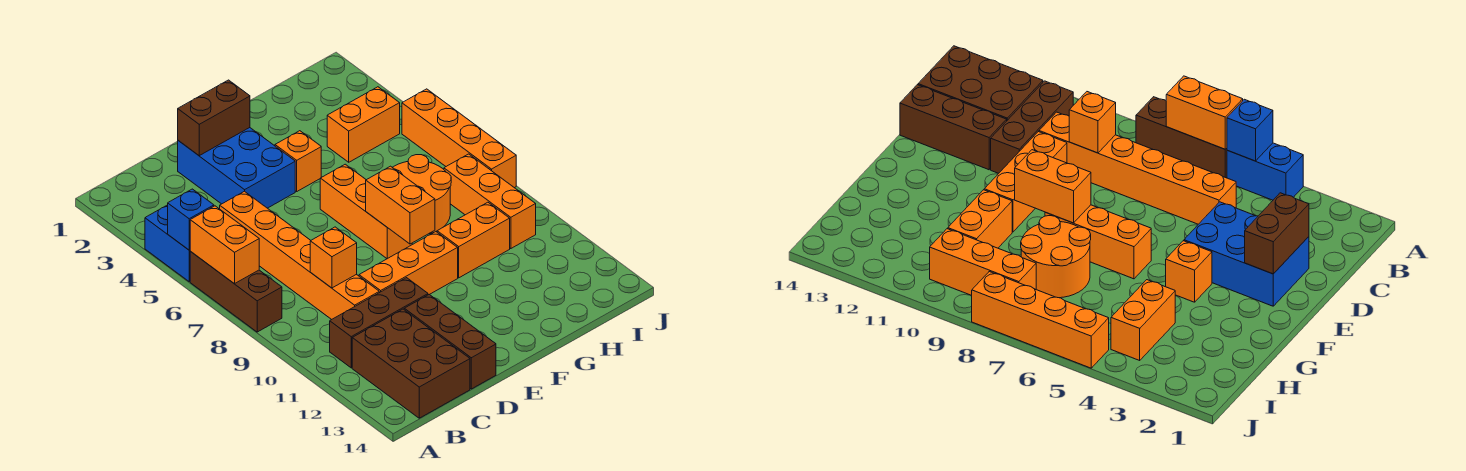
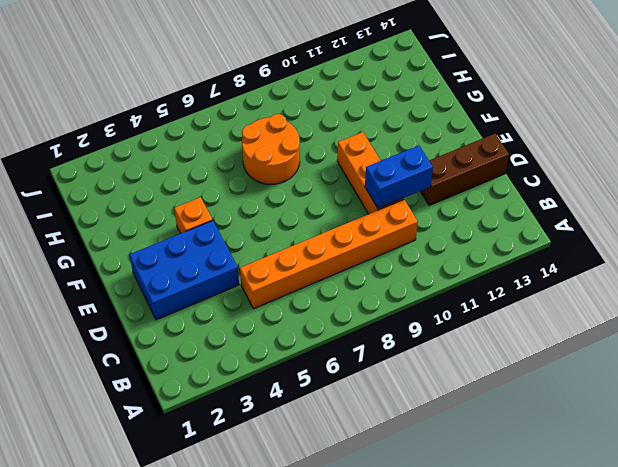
blue 1x2 brick [365,145,433,209] -> blue 1x2 brick moved to [145,205,190,281]
none -> brown 1x3 brick [190,251,282,332]
none -> brown 1x3 brick [330,278,428,368]
none -> brown 2x3 brick [352,309,470,418]

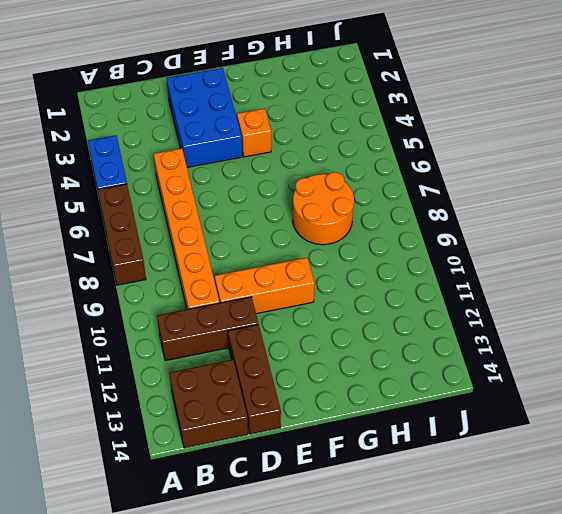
brown 2x2 brick [169,360,248,448] -> brown 2x3 brick [352,309,470,418]
none -> orange 1x3 brick [320,164,412,259]
none -> orange 1x2 brick [437,202,510,278]
none -> orange 1x2 brick [327,87,400,162]

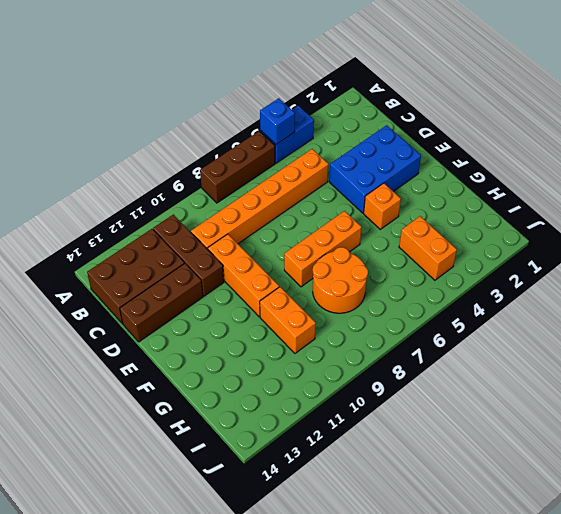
none -> orange 1x3 brick [444,154,536,249]
none -> orange 1x4 brick [402,89,516,188]
none -> orange 1x2 brick [190,206,259,284]

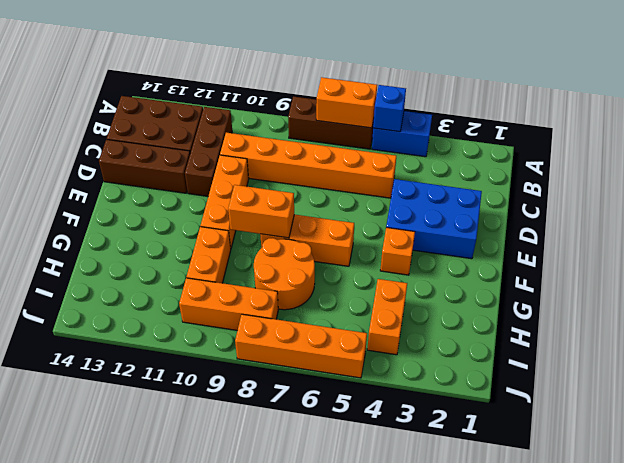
none -> orange 1x1 brick [310,227,357,288]
none -> brown 1x2 brick [178,80,250,156]

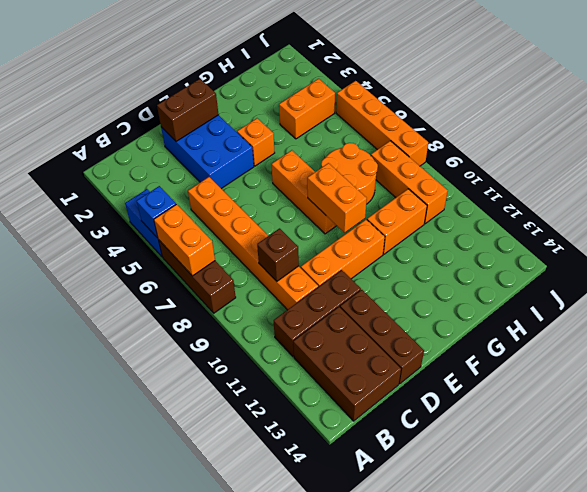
brown 1x1 brick [257,228,299,281] -> orange 1x1 brick [310,227,357,288]

